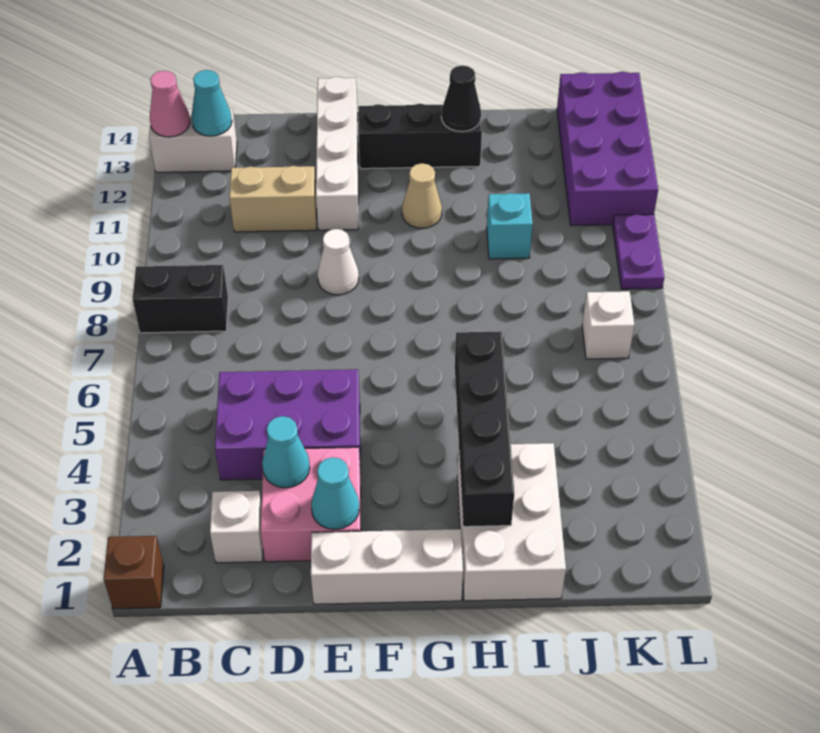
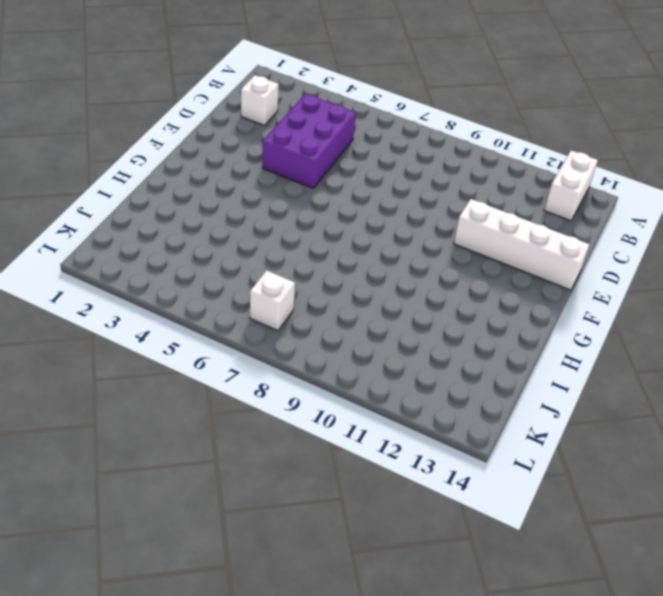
none -> brown 1x1 brick [104,536,164,609]
none -> black 1x2 brick [133,265,228,333]
none -> tan 1x2 brick [230,166,317,232]

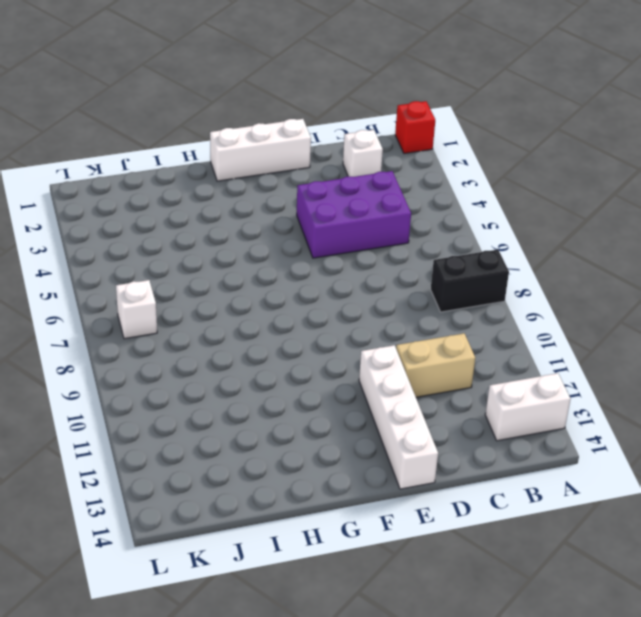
red 1x1 brick [395,101,435,153] -> brown 1x1 brick [104,536,164,609]
none -> pink 2x2 brick [261,447,361,562]
none -> white 1x1 cone [317,229,359,295]
none -> black 1x3 brick [358,104,482,169]

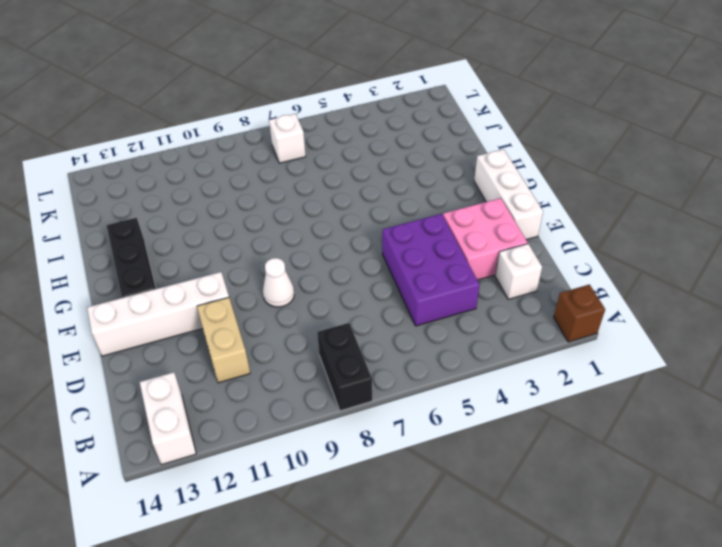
none -> tan 1x1 cone [402,163,442,228]
none -> white 2x3 brick [457,443,566,601]
none -> cyan 1x1 brick [487,193,533,259]

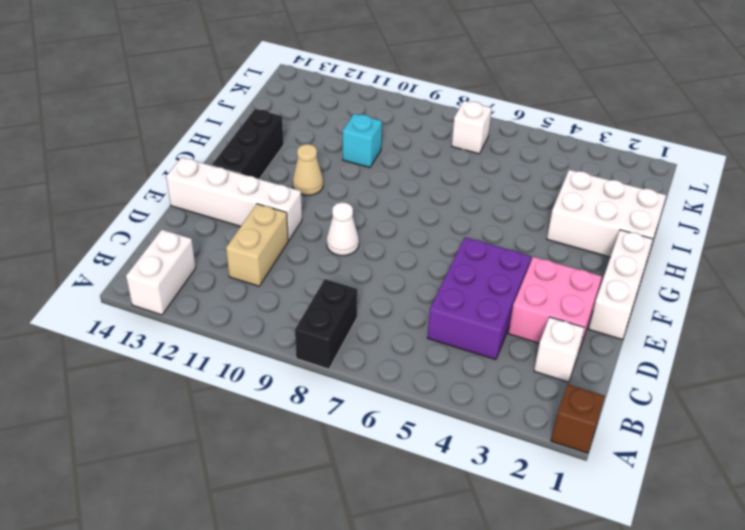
none -> purple 2x4 brick [557,72,658,226]
none -> purple 1x2 plate [613,214,664,289]
none -> pink 1x1 cone [150,71,190,137]

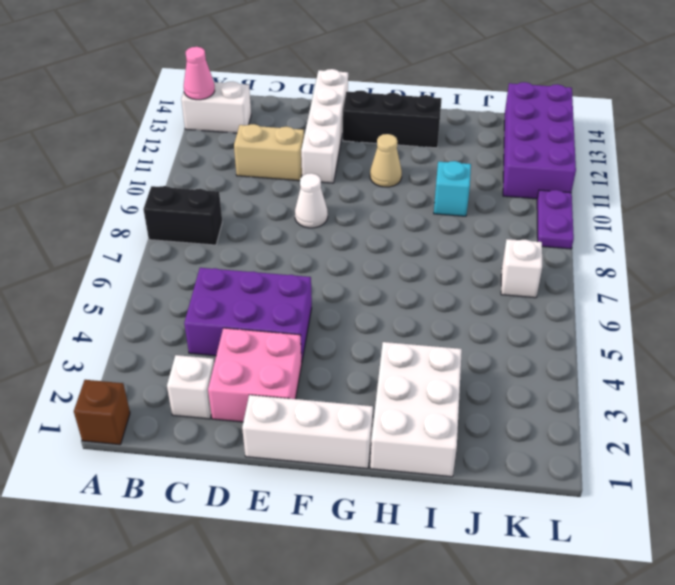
none -> cyan 1x1 cone [191,70,232,136]
none -> cyan 1x1 cone [262,416,310,488]
none -> cyan 1x1 cone [311,457,359,529]

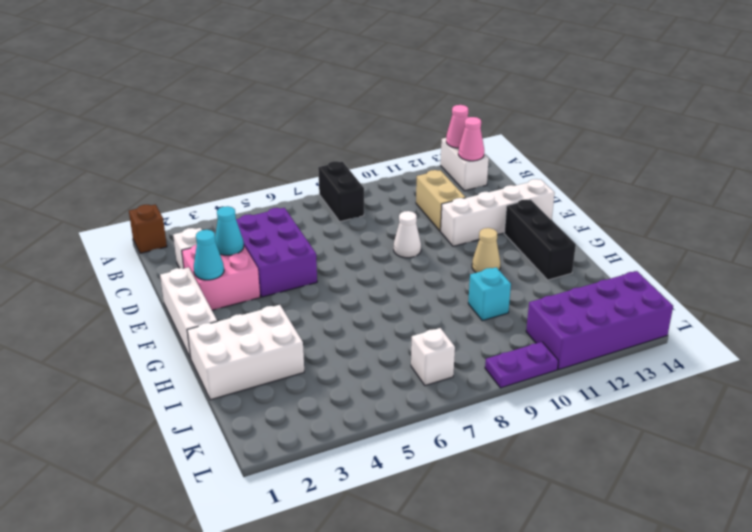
pink 1x1 cone [458,117,484,161] -> cyan 1x1 cone [191,70,232,136]
none -> black 1x4 brick [455,332,514,527]
none -> black 1x1 cone [441,65,481,132]

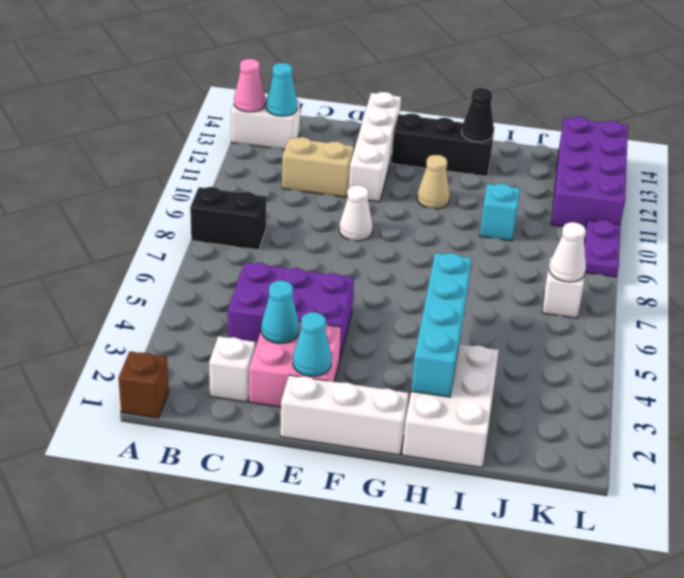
cyan 1x4 brick [411,253,472,397] -> black 1x4 brick [455,332,514,527]
white 1x1 cone [549,222,586,282] -> none

